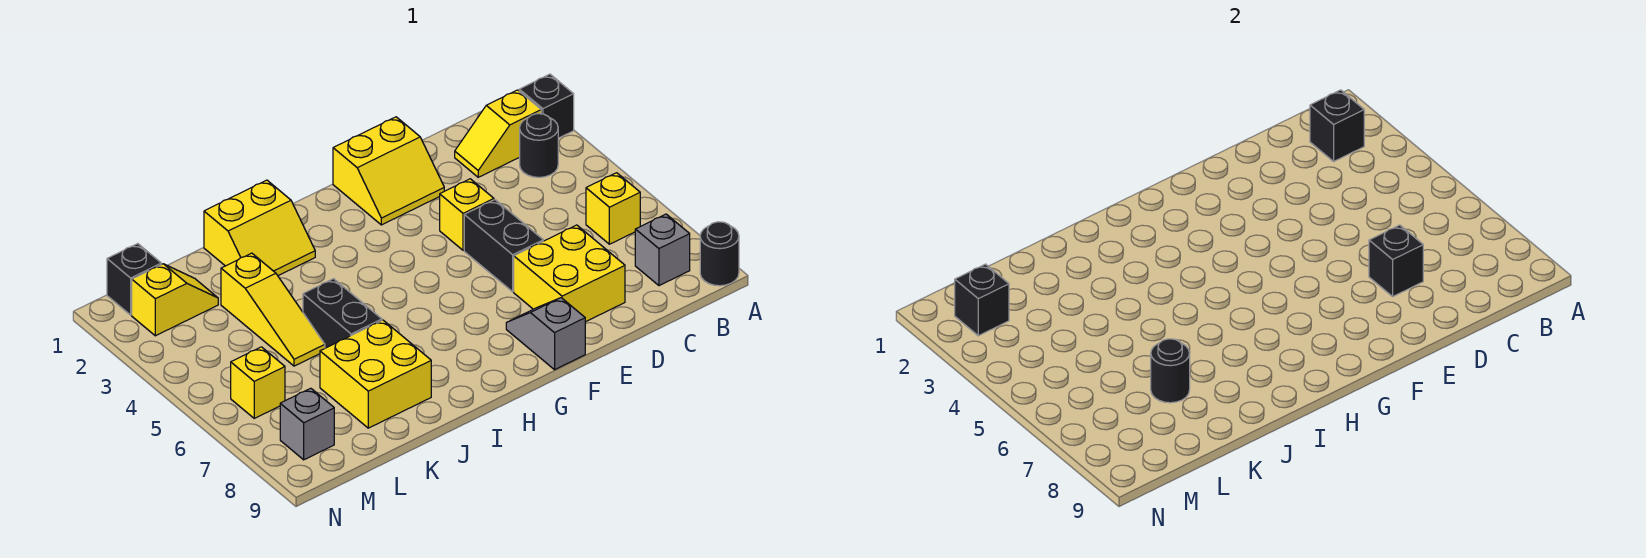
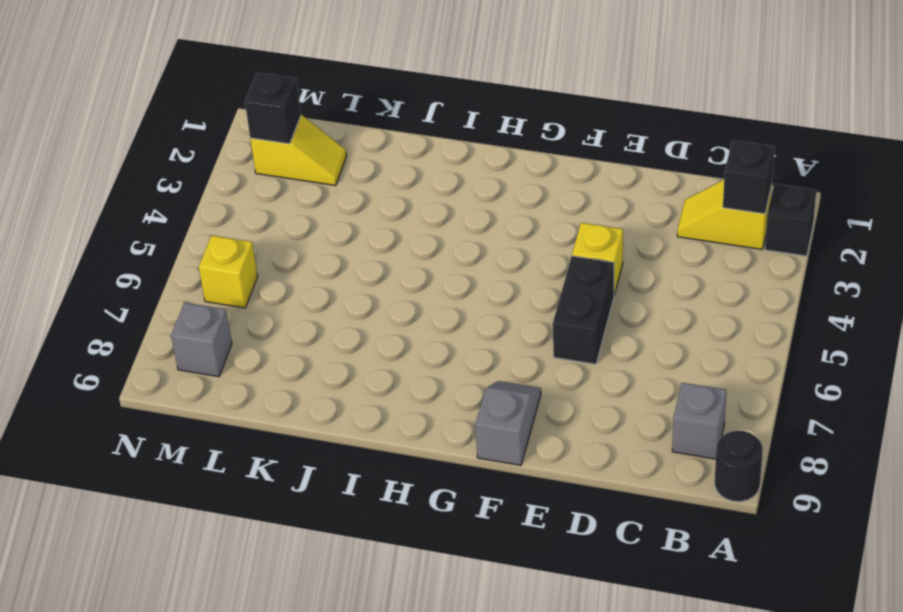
none -> black 1x1 round brick [520,114,558,177]
none -> yellow 1x1 brick [586,173,640,244]
none -> yellow 2x2 brick [514,225,625,322]

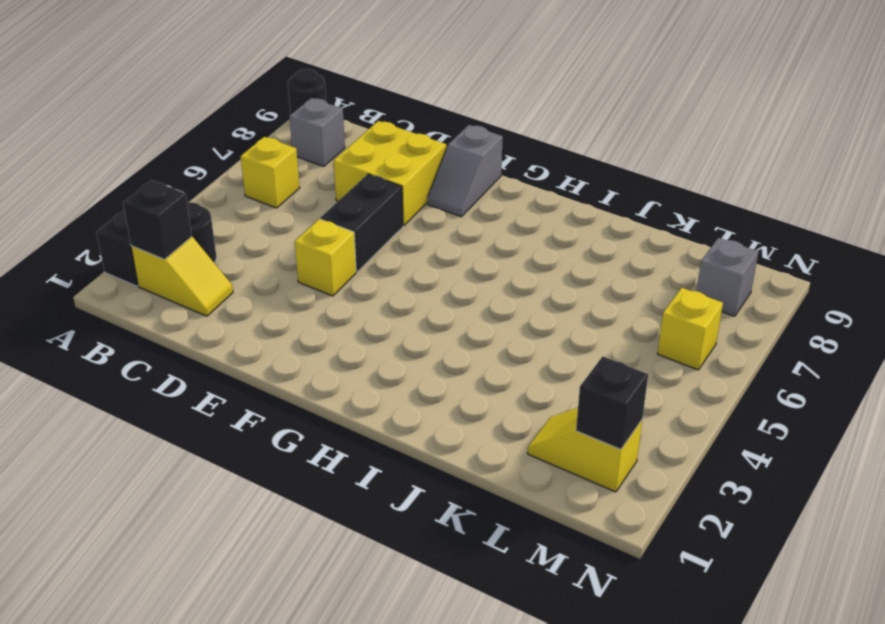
none -> yellow 2x2 slope [333,117,444,225]
none -> yellow 2x2 slope [204,180,315,276]
none -> black 1x2 brick [303,279,382,348]

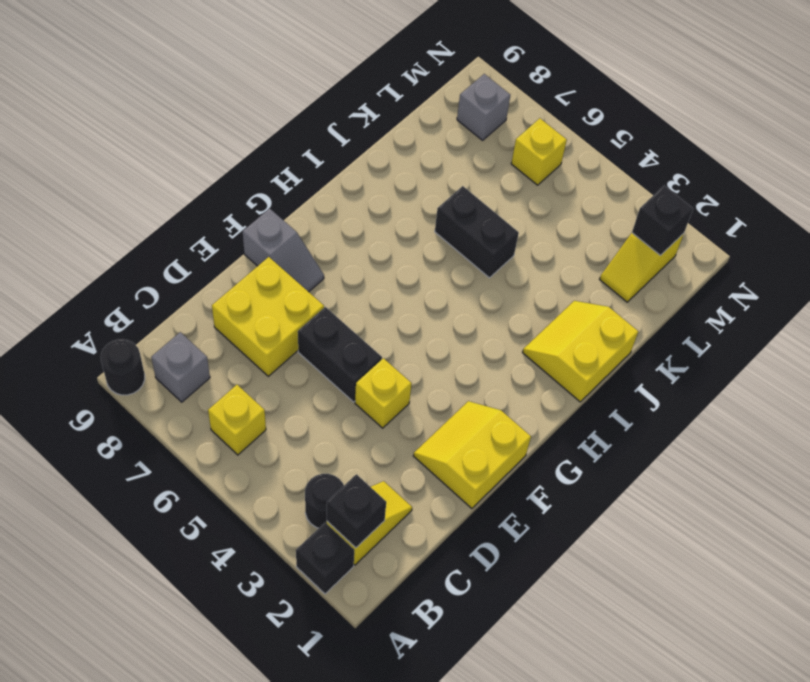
none -> yellow 2x2 brick [320,320,431,428]
none -> yellow 1x3 slope [221,253,325,366]
none -> black 1x1 brick [107,244,161,315]

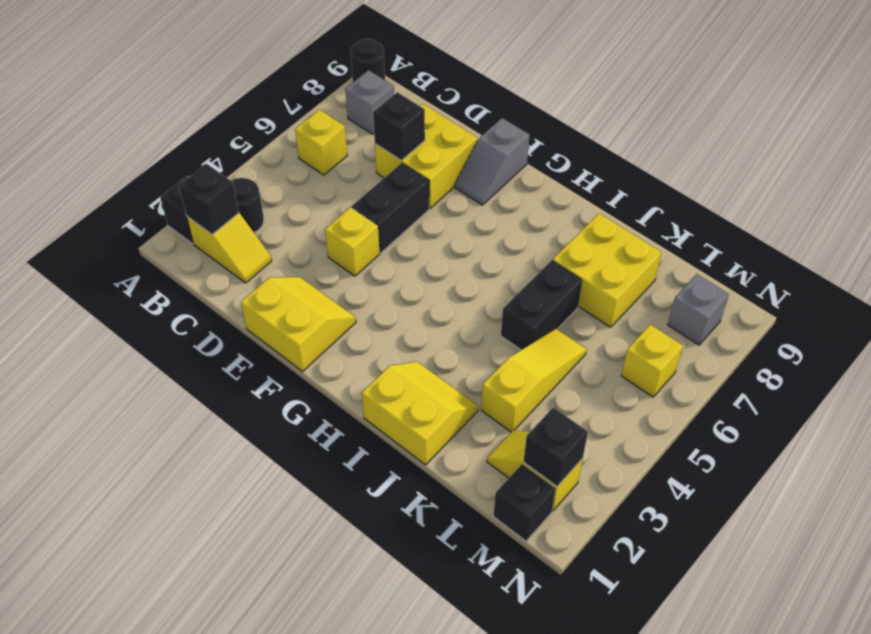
none -> black 1x1 round brick [1151,339,1190,403]

